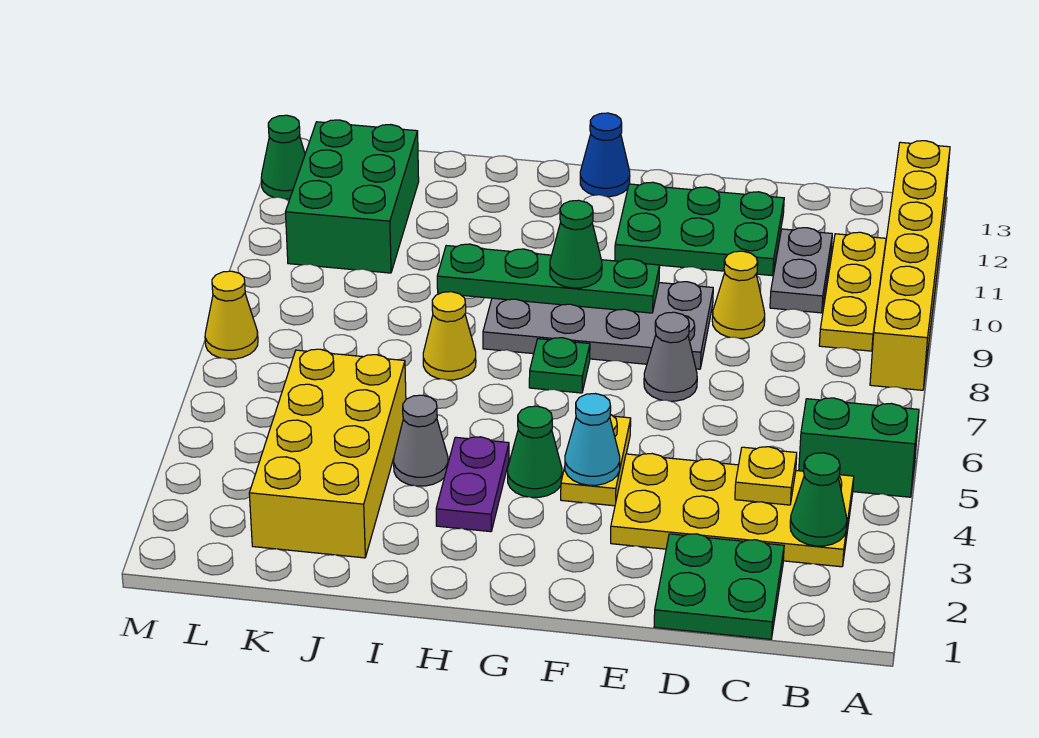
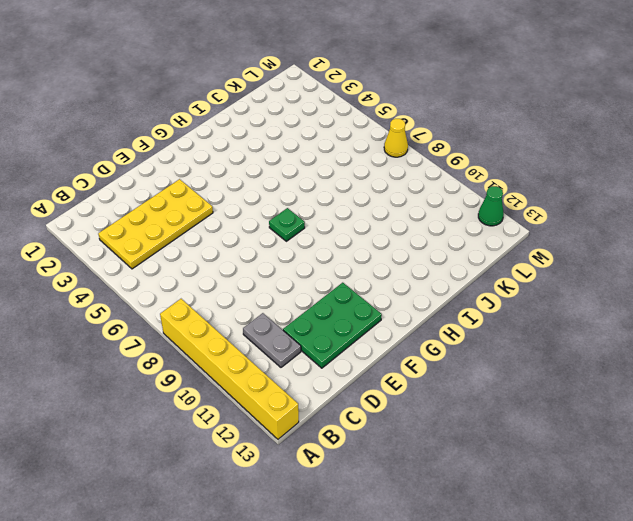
none -> green 1x2 brick [799,398,919,497]
none -> yellow 1x3 plate [819,232,886,351]
none -> green 2x2 plate [654,534,784,639]

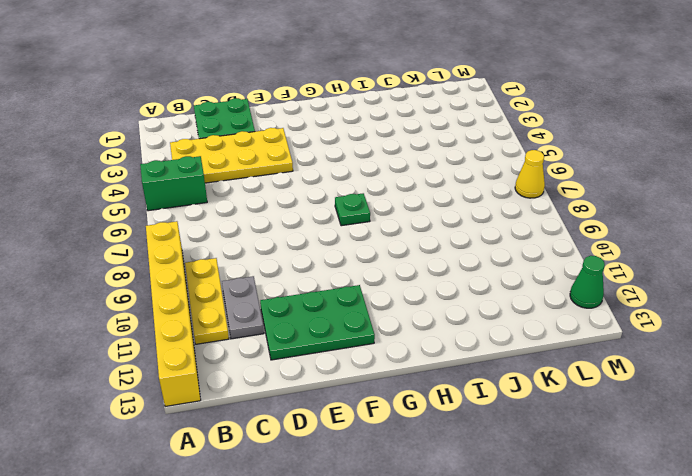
none -> yellow 1x1 cone [712,251,765,338]
none -> grey 1x1 cone [644,312,697,401]
none -> grey 2x4 plate [483,282,713,369]

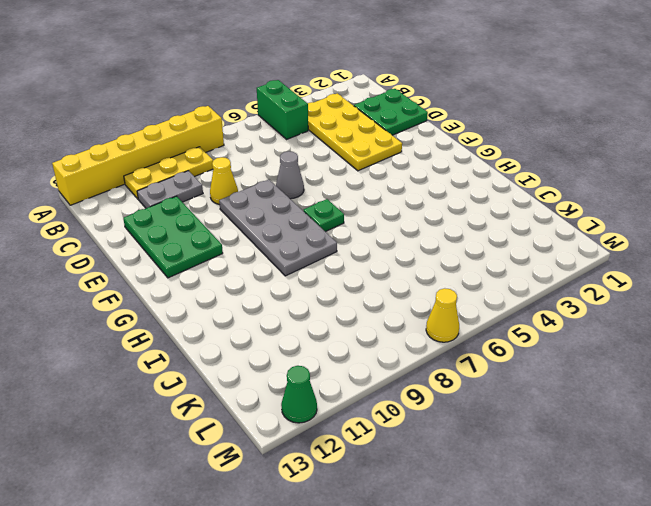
none -> yellow 1x2 plate [561,414,631,506]
none -> green 1x1 cone [508,406,562,497]
none -> blue 1x1 cone [580,113,630,197]

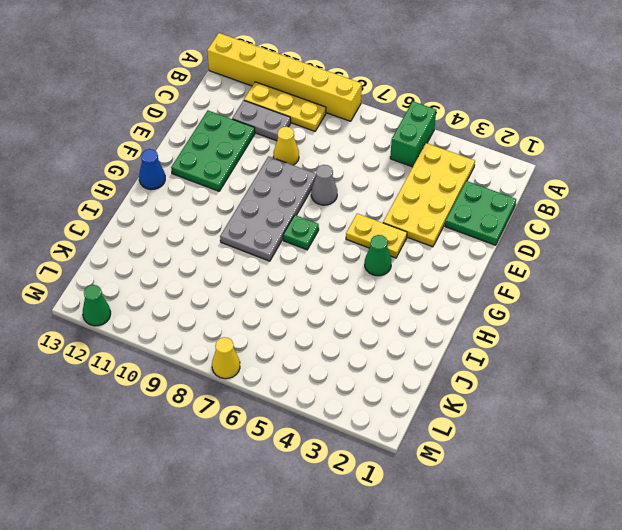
none -> purple 1x2 plate [436,437,509,532]
none -> grey 1x1 cone [394,395,448,486]
none -> yellow 1x1 cone [423,292,476,380]

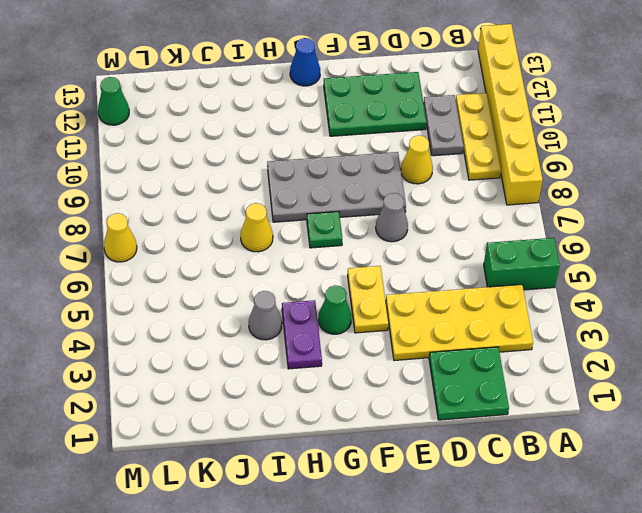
none -> yellow 2x4 brick [249,349,406,558]
none -> green 2x3 brick [286,120,419,273]
none -> green 1x1 cone [790,453,847,546]

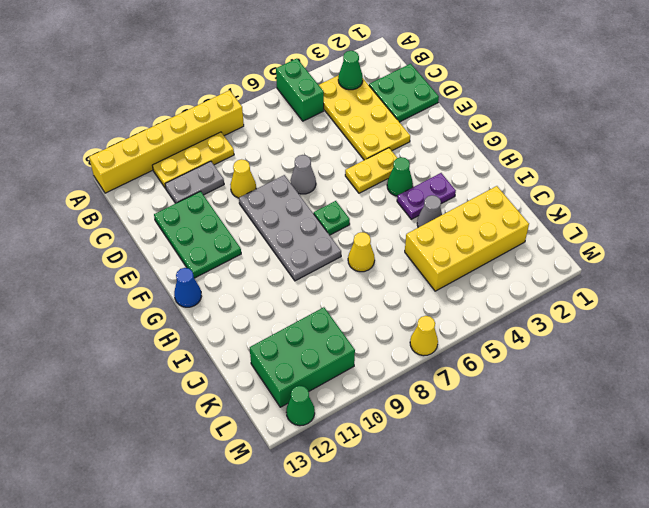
none -> yellow 1x1 plate [735,447,797,505]
none -> cyan 1x1 cone [565,394,620,485]
none -> green 1x4 plate [437,244,660,313]

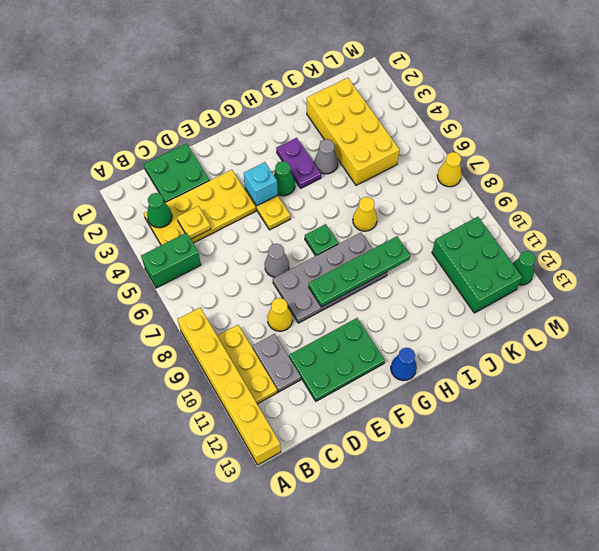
cyan 1x1 brick [244,162,278,206] -> cyan 1x1 cone [565,394,620,485]
none -> green 1x1 cone [550,200,602,288]

